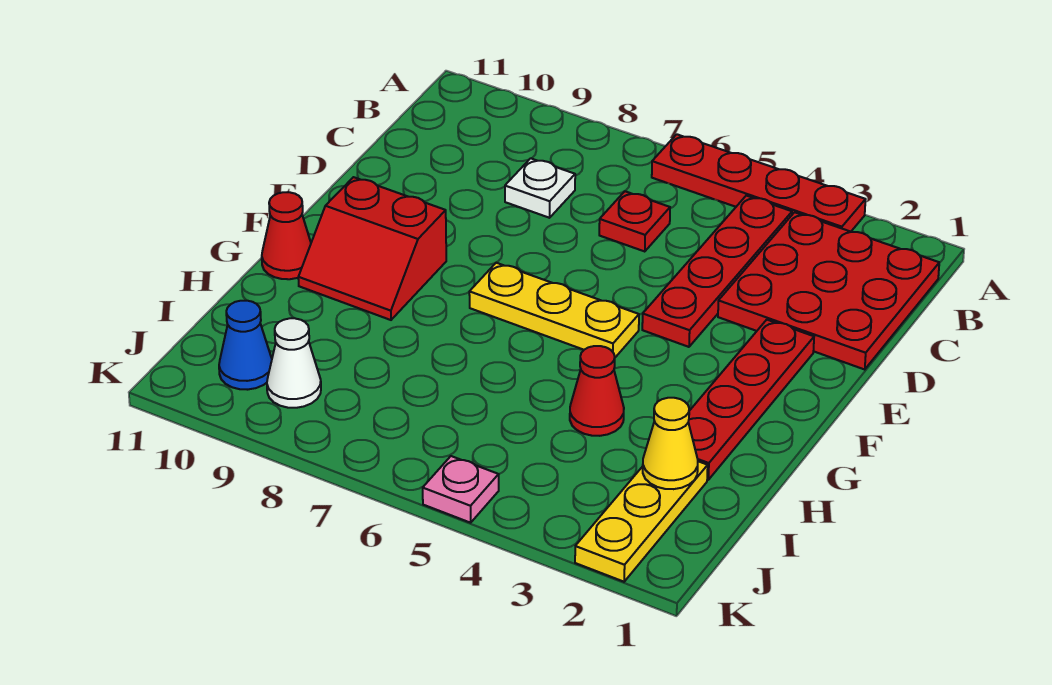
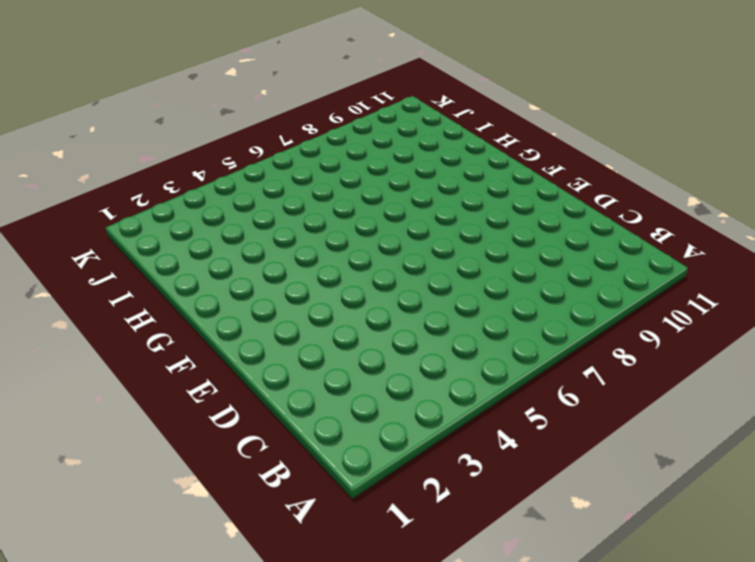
none -> red 1x4 plate [652,134,866,232]
none -> red 3x3 plate [718,212,939,369]
none -> red 1x4 plate [642,196,792,347]

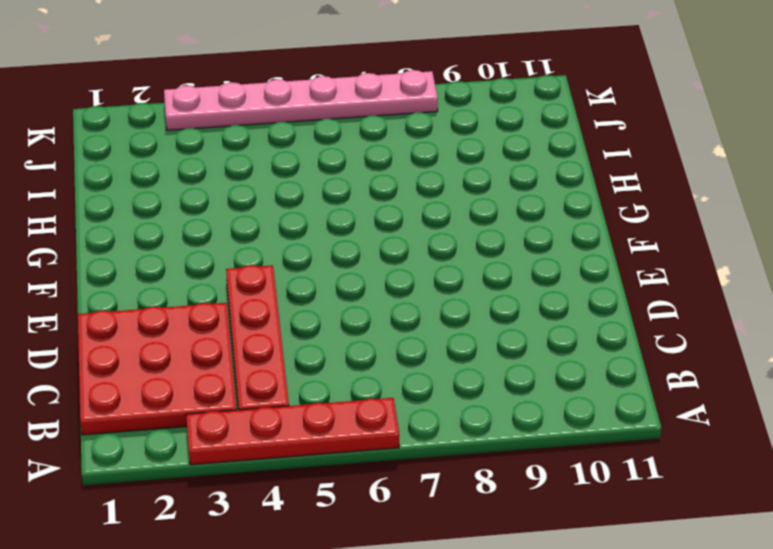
pink 1x6 plate [164,70,438,130] -> pink 1x1 plate [423,456,499,523]
none -> red 1x1 plate [599,191,670,252]
none -> white 1x1 plate [505,158,575,218]
none -> red 1x4 plate [688,320,814,480]

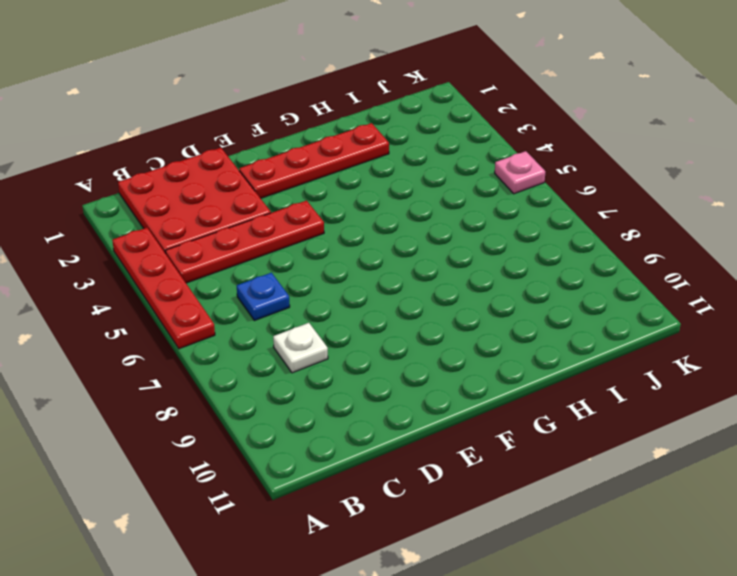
blue 1x1 plate [237,273,290,321] -> red 1x1 plate [599,191,670,252]
none -> yellow 1x3 plate [469,263,639,357]
none -> red 2x2 slope [298,177,446,320]
none -> red 1x1 cone [262,192,311,279]

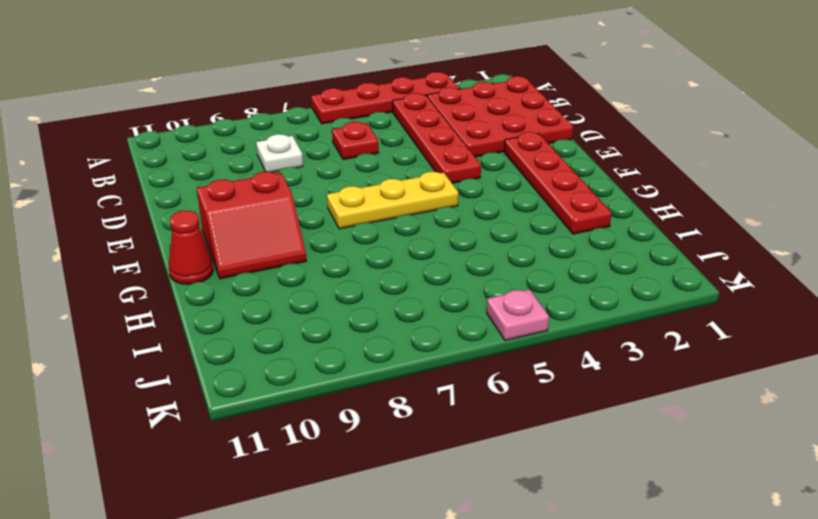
none -> red 1x1 cone [570,346,624,436]
none -> yellow 1x3 plate [575,461,708,582]
none -> white 1x1 cone [267,318,321,408]

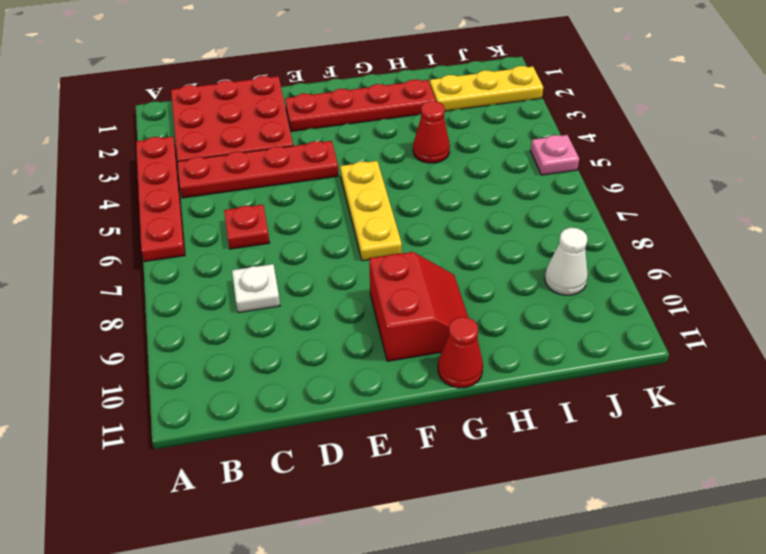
none -> blue 1x1 cone [219,301,272,390]
none -> yellow 1x1 cone [643,398,698,489]

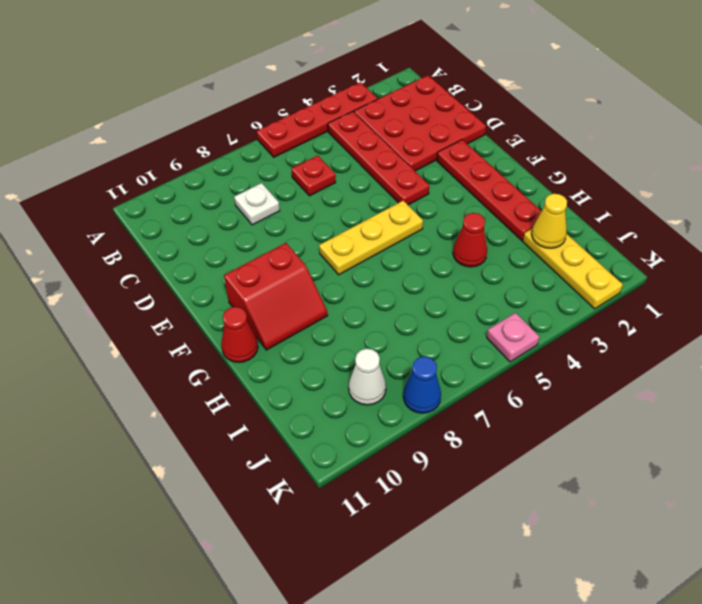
blue 1x1 cone [403,357,441,413] -> blue 1x1 cone moved to [219,301,272,390]

